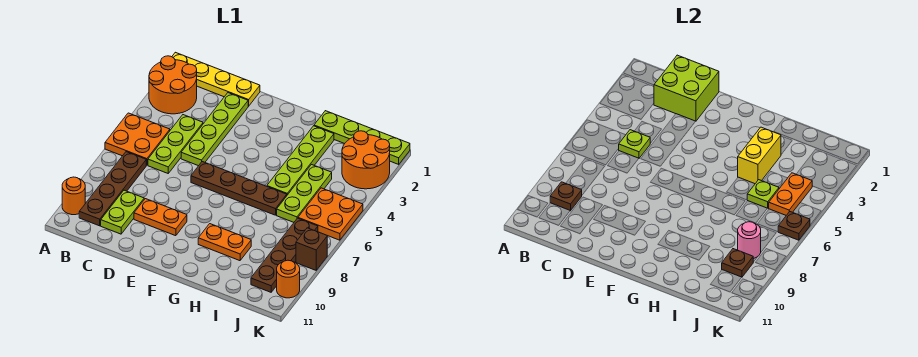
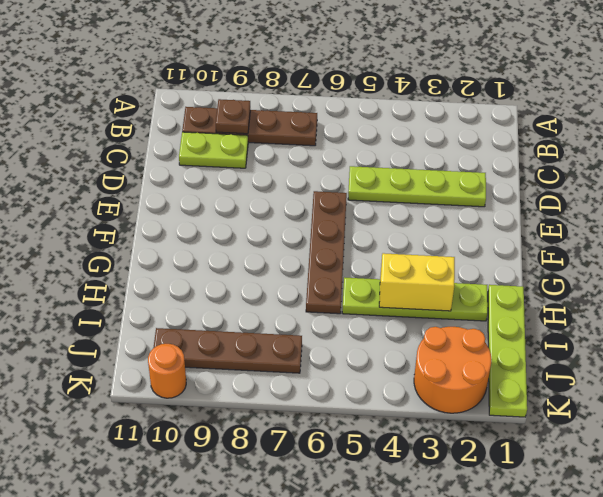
none -> yellow 1x4 plate [172,52,260,106]
none -> orange 2x2 round brick [149,56,197,114]
none -> orange 2x2 plate [105,113,170,165]

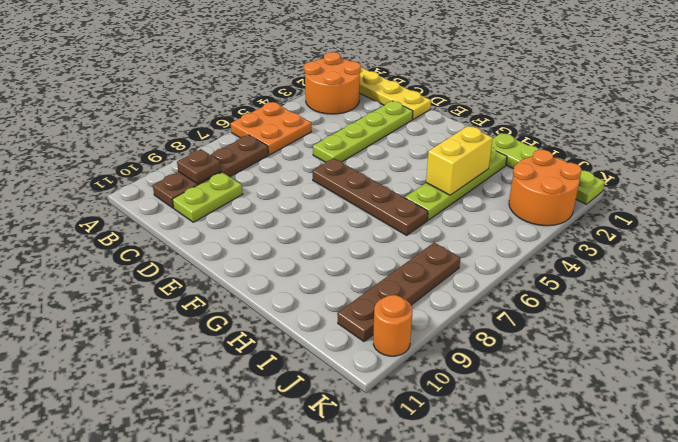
none -> orange 1x1 round brick [62,177,85,215]
none -> lime 1x3 plate [148,115,203,173]
none -> orange 1x2 plate [134,199,187,236]

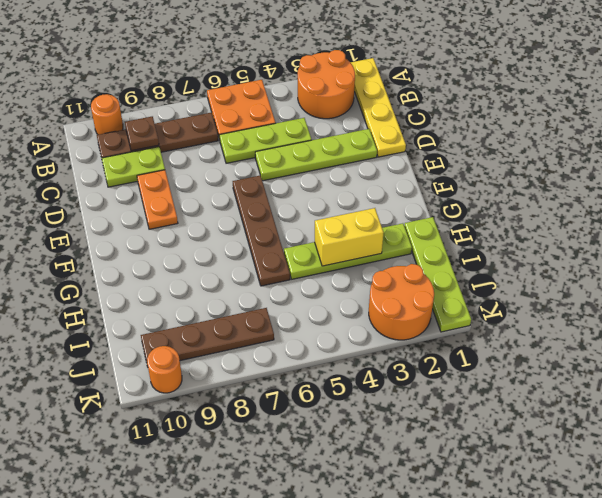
none -> orange 1x2 plate [198,224,251,261]
none -> lime 1x3 plate [277,165,332,222]
none -> orange 2x2 plate [298,188,363,240]

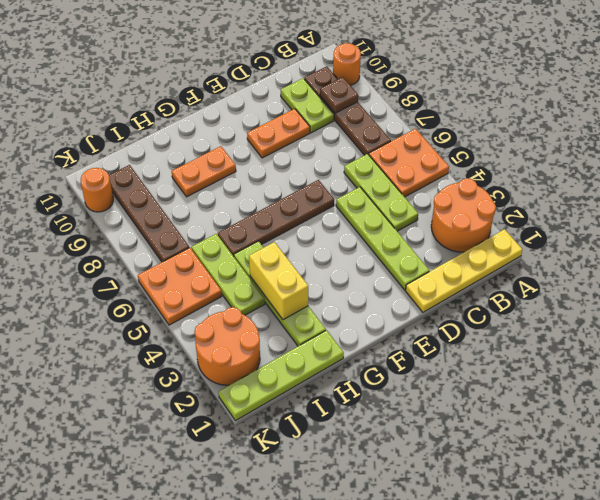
none -> brown 1x1 brick [296,228,327,270]
none -> lime 2x2 brick [654,55,719,121]
none -> lime 1x1 plate [619,130,650,158]

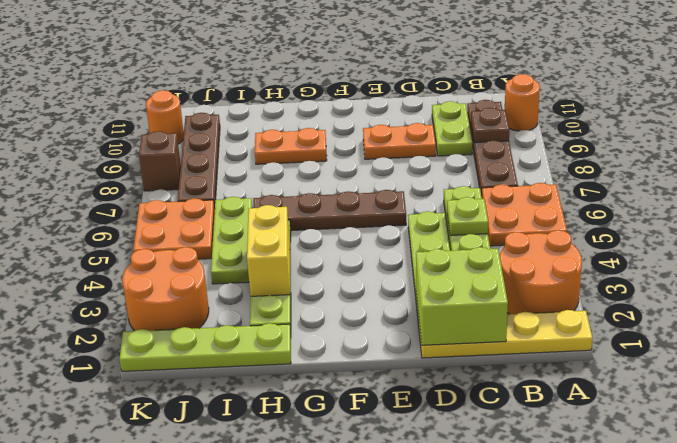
none -> lime 1x1 plate [747,180,779,208]
none -> orange 1x2 plate [769,173,812,215]
none -> pink 1x1 round brick [738,222,761,259]

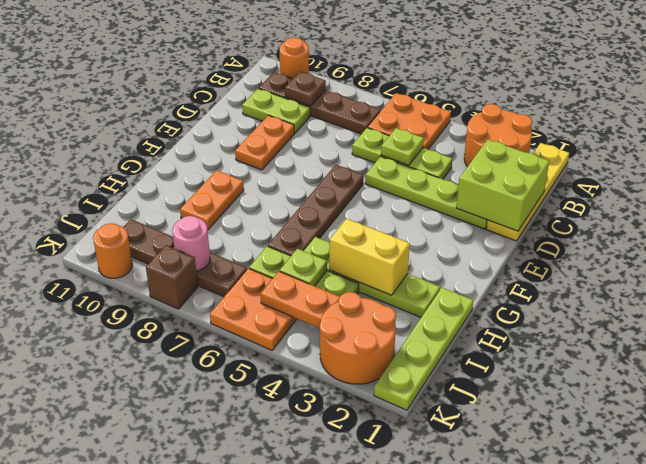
none -> brown 1x1 plate [722,249,753,277]
none -> brown 1x1 plate [778,212,810,240]

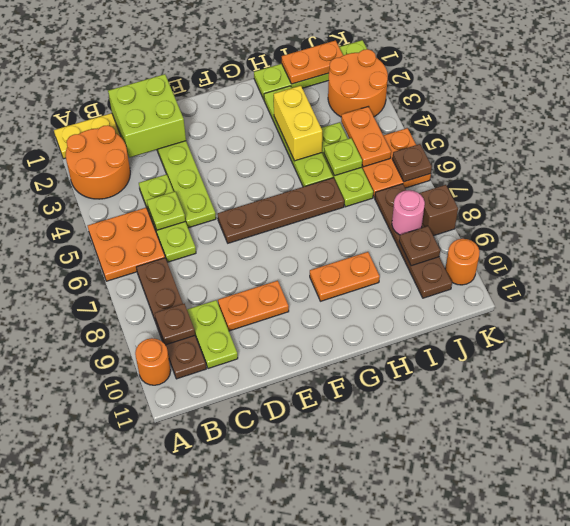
orange 1x2 plate [282,40,343,84] -> none

